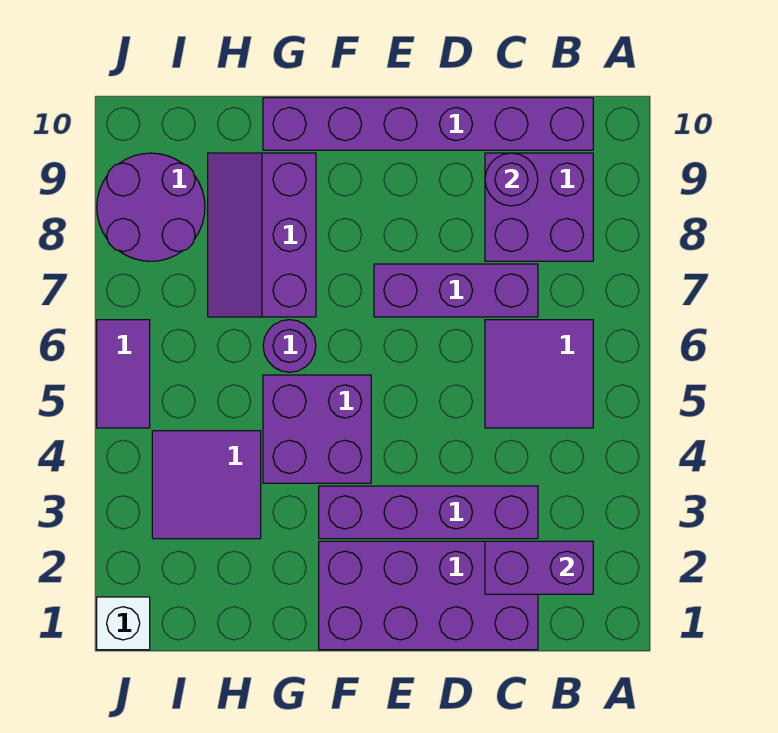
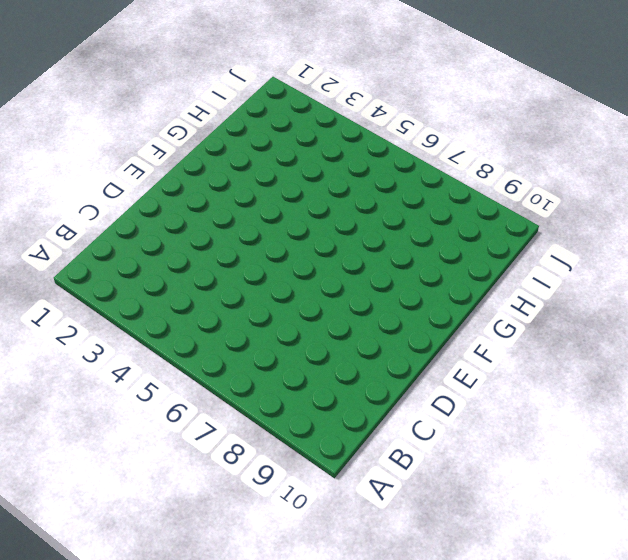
none -> purple 2x2 tile [485,320,593,428]
none -> purple 2x2 brick [485,153,593,261]
none -> purple 1x6 brick [263,98,593,150]

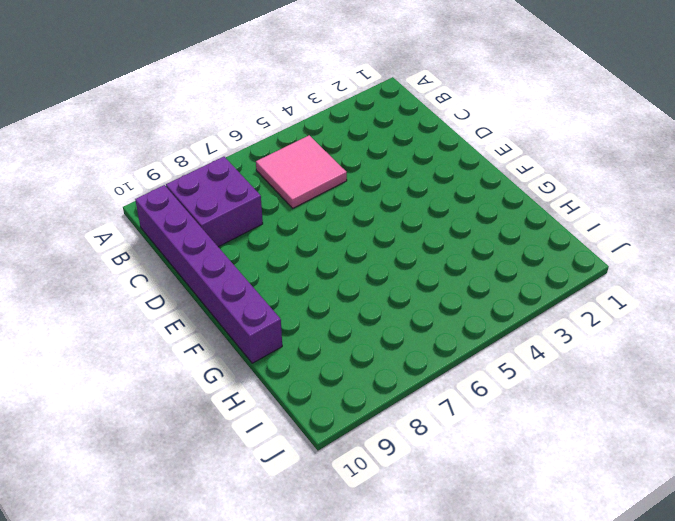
pink 2x2 tile [256,135,347,208] -> purple 2x2 tile [485,320,593,428]
none -> purple 2x4 brick [319,541,538,650]
none -> purple 1x4 brick [319,486,538,539]
none -> purple 1x3 brick [374,264,538,317]

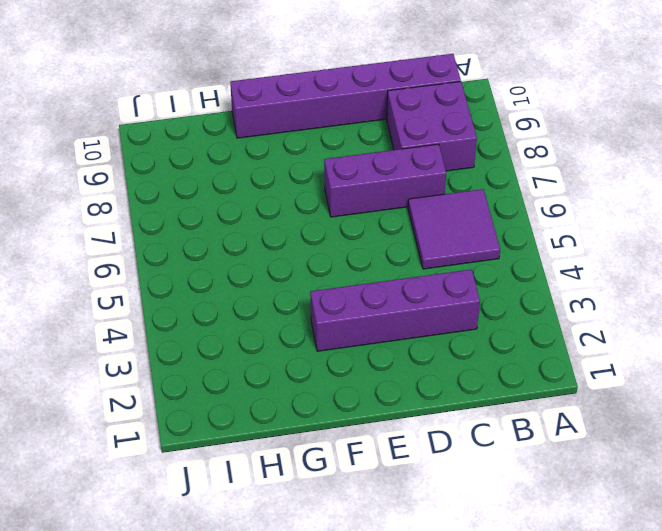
none -> purple 2x4 brick [319,541,538,650]
none -> purple 2x2 brick [263,375,371,483]
none -> purple 1x1 round brick [263,320,316,372]

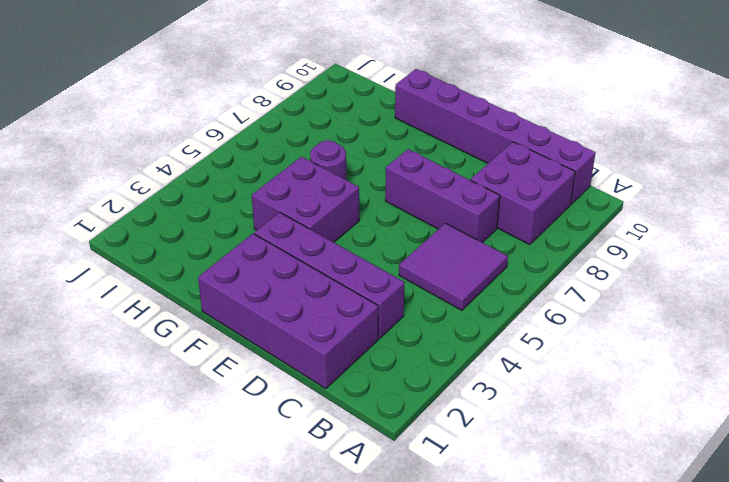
none -> purple 2x3 slope [208,153,316,317]
none -> purple 2x2 tile [152,431,261,539]
none -> purple 2x2 round brick [97,153,205,261]

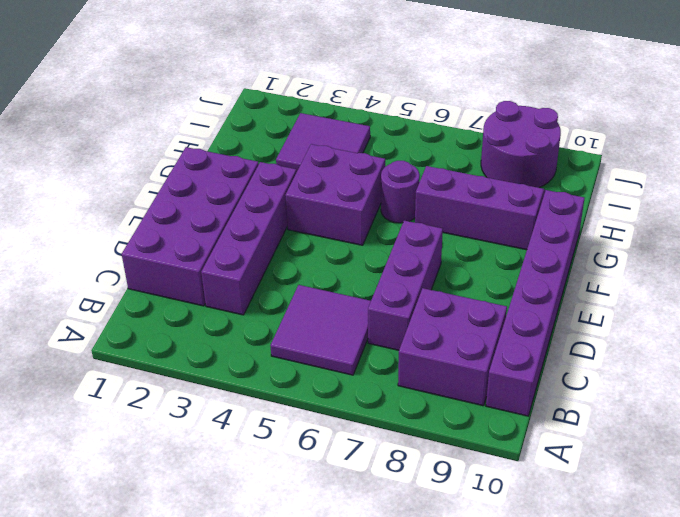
none -> white 1x1 brick [97,597,150,650]
none -> purple 1x2 tile [97,320,150,428]
none -> purple 1x2 brick [485,541,593,594]

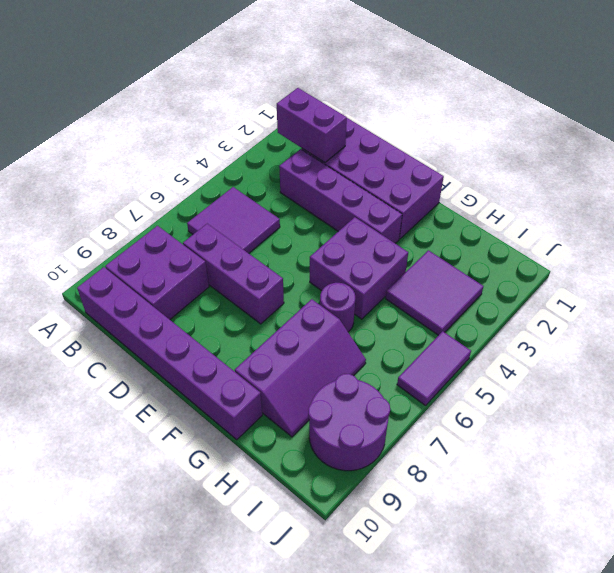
none -> white 1x1 brick [97,597,150,650]
none -> purple 1x1 round brick [485,153,538,206]

